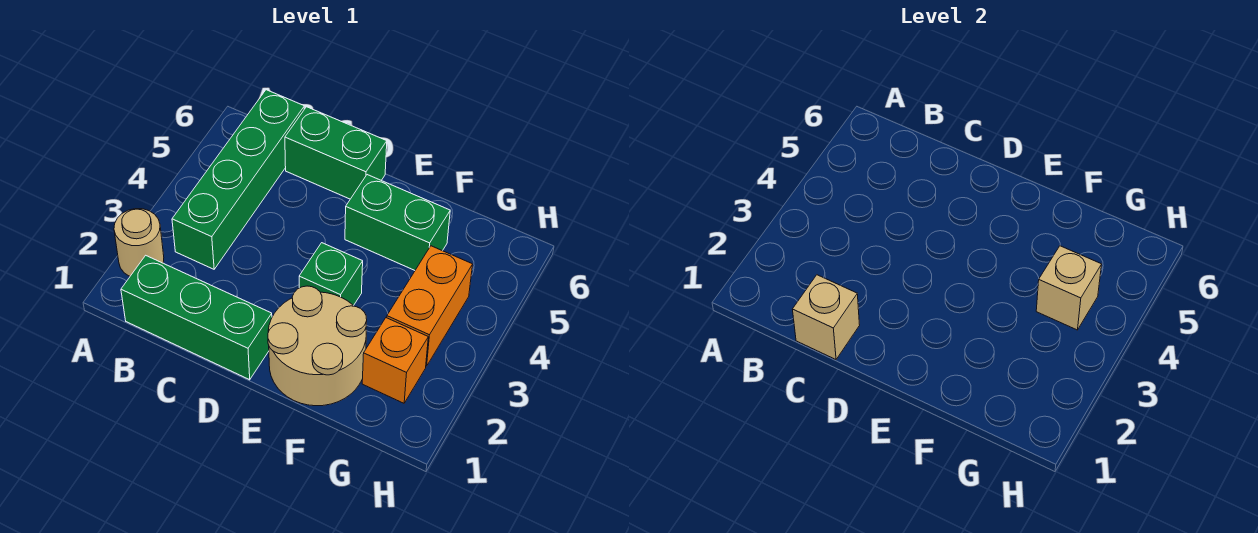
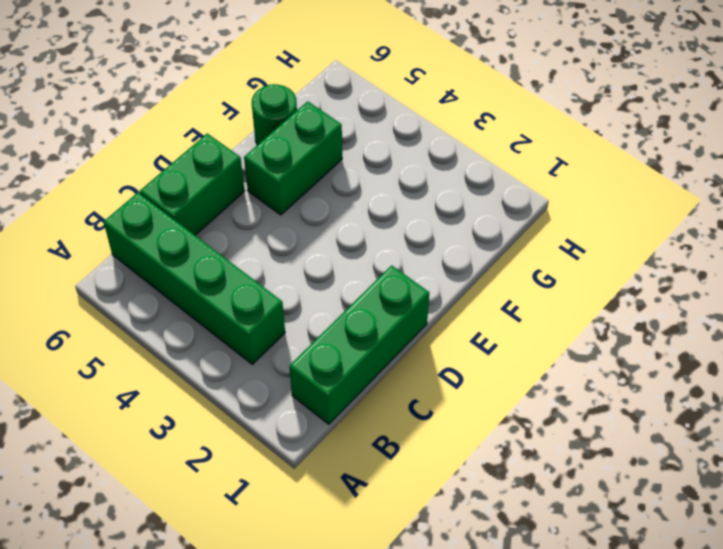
green 1x1 round brick [252,84,297,145] -> none
none -> tan 1x1 round brick [114,209,164,276]
none -> tan 2x2 round brick [268,286,367,406]

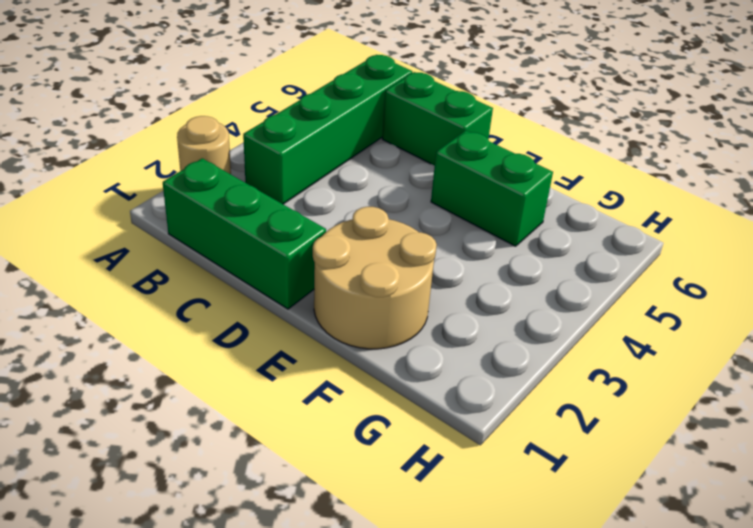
none -> green 1x1 brick [299,243,363,306]
none -> orange 1x1 brick [362,318,428,403]

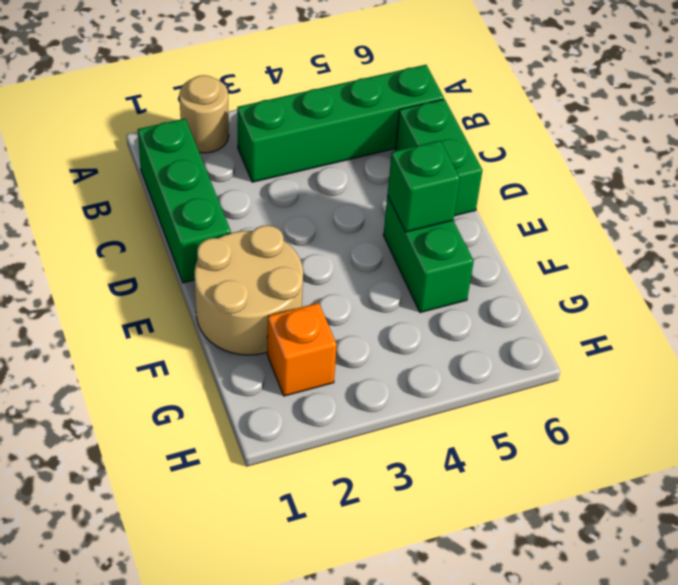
green 1x1 brick [387,141,460,232] -> green 1x1 brick moved to [299,243,363,306]
none -> orange 1x2 brick [387,246,473,366]
none -> tan 1x1 brick [792,275,860,359]

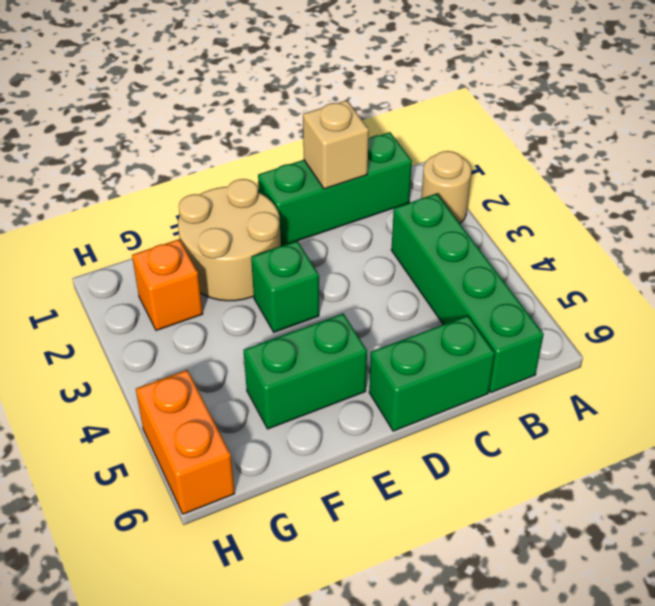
orange 1x2 brick [136,370,235,514] -> orange 1x2 brick moved to [387,246,473,366]
none -> tan 1x1 brick [1036,246,1102,330]

